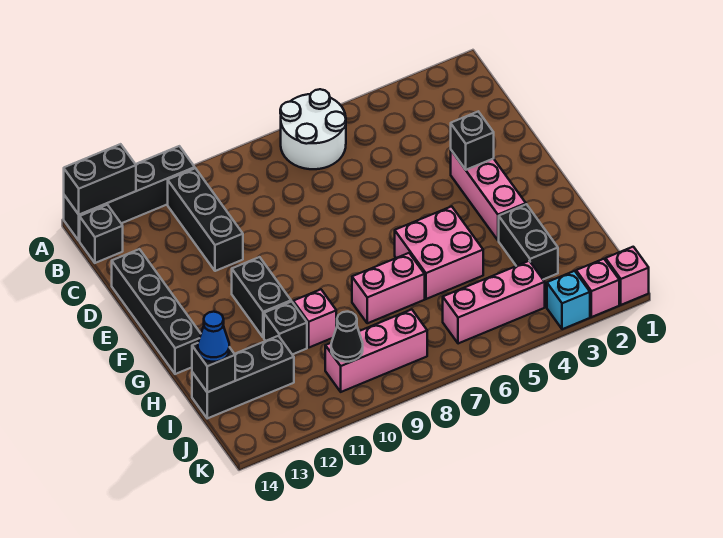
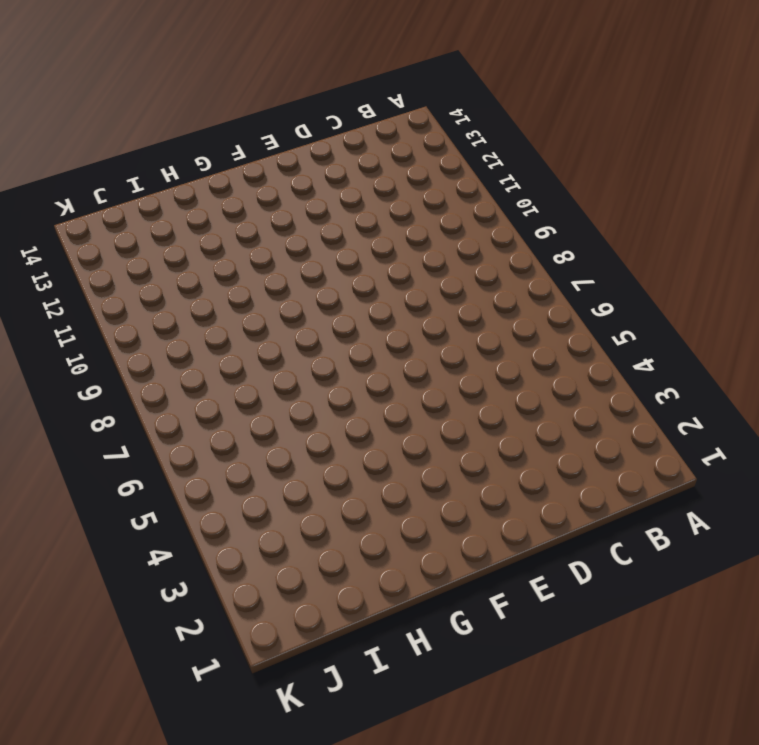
none -> white 2x2 round brick [280,89,346,169]
none -> black 1x4 brick [64,146,195,241]
none -> black 1x3 brick [168,168,243,271]

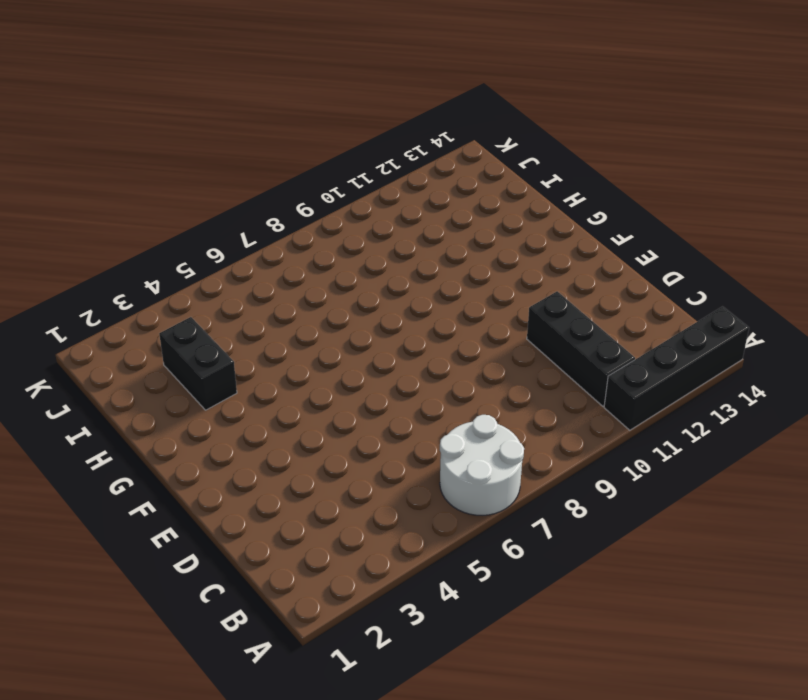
none -> black 1x1 brick [80,205,123,263]
none -> black 1x4 brick [112,249,201,374]
none -> pink 1x3 brick [451,150,526,240]

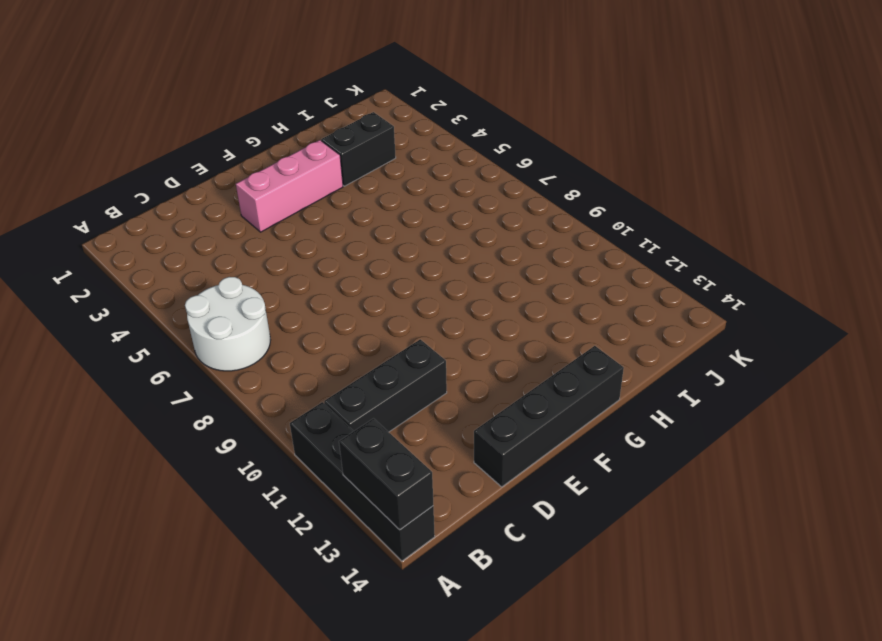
none -> black 1x1 brick [80,205,123,263]
none -> black 1x2 brick [232,257,291,338]
none -> pink 2x2 brick [395,206,483,299]

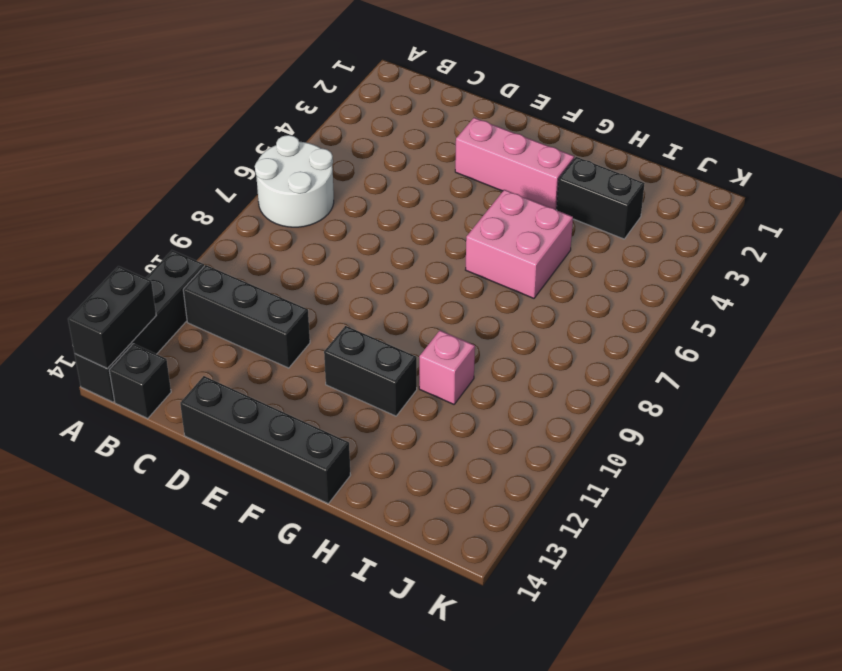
none -> pink 1x2 brick [352,253,425,323]
none -> black 1x1 brick [264,301,307,355]
none -> black 1x3 brick [192,336,294,418]

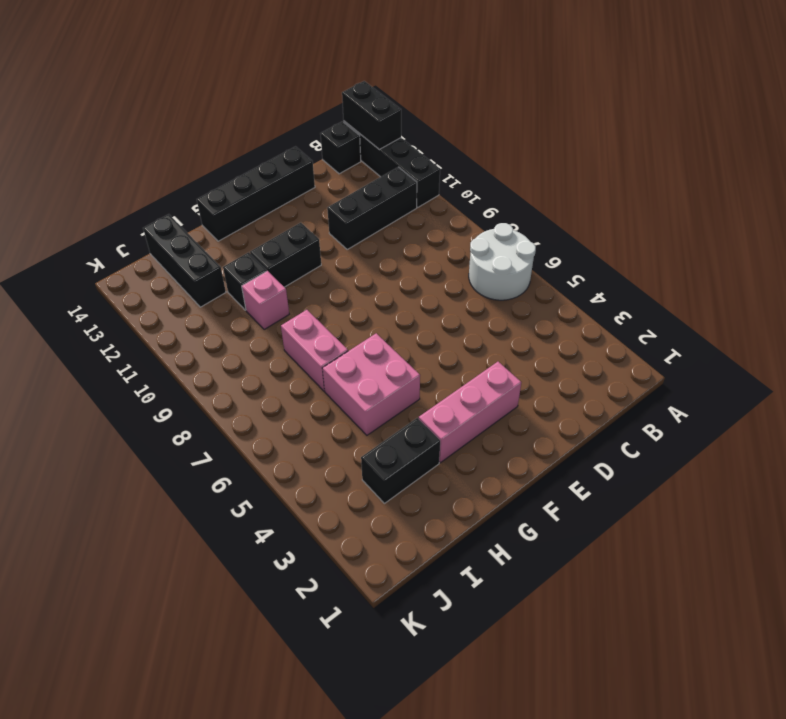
none -> pink 1x3 brick [443,261,545,344]
none -> pink 1x3 brick [325,310,427,392]
none -> pink 1x1 brick [606,247,649,305]

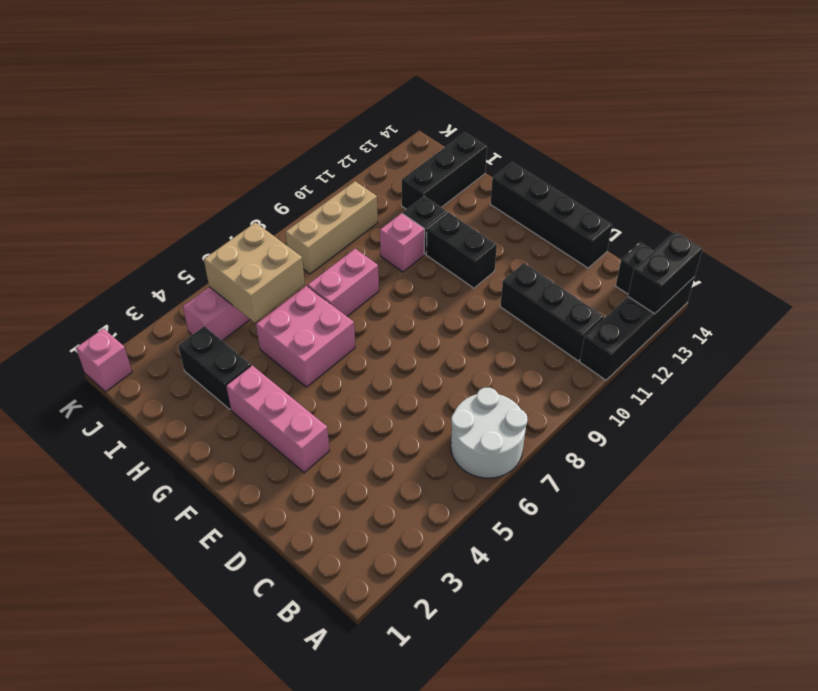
tan 2x2 brick [204,222,305,322] -> none
tan 1x3 brick [286,181,378,274] -> pink 1x3 brick [325,310,427,392]
none -> pink 1x1 brick [576,259,619,317]
none -> cyan 1x1 brick [547,271,590,329]
none -> black 1x1 brick [451,112,494,170]

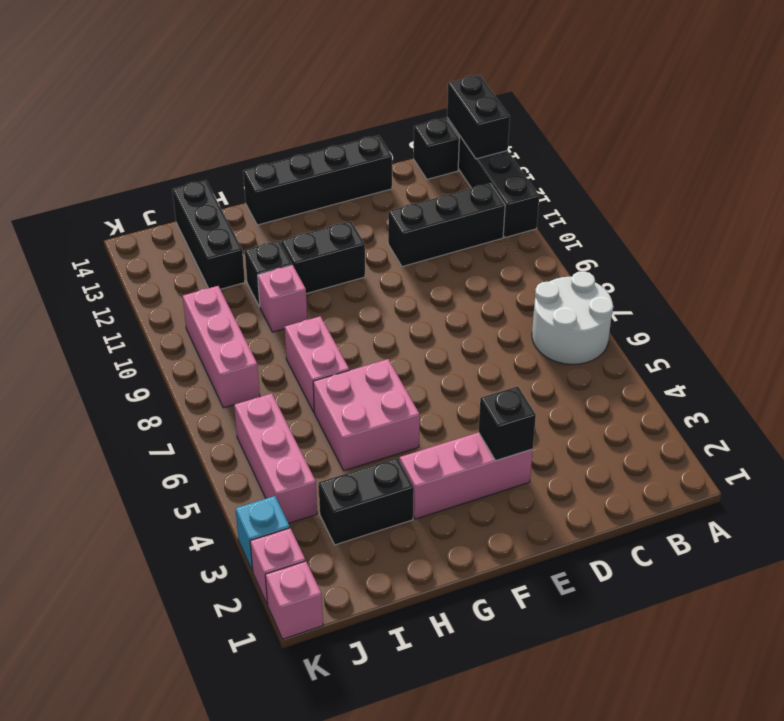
none -> black 1x1 brick [192,343,235,392]
none -> black 1x1 cone [331,312,363,362]
none -> blue 1x1 cone [198,312,229,362]

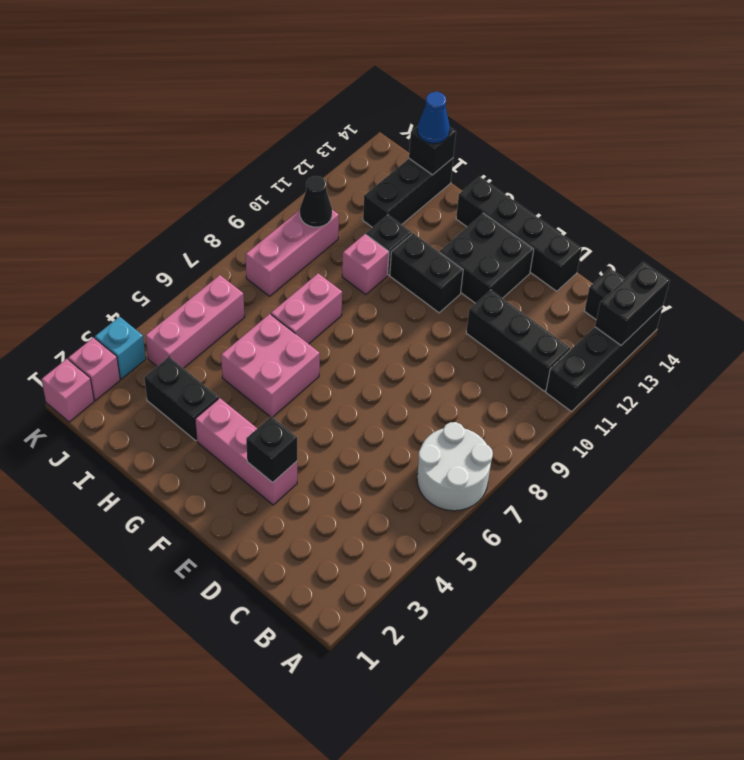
black 2x2 brick [440,213,534,303] -> none

